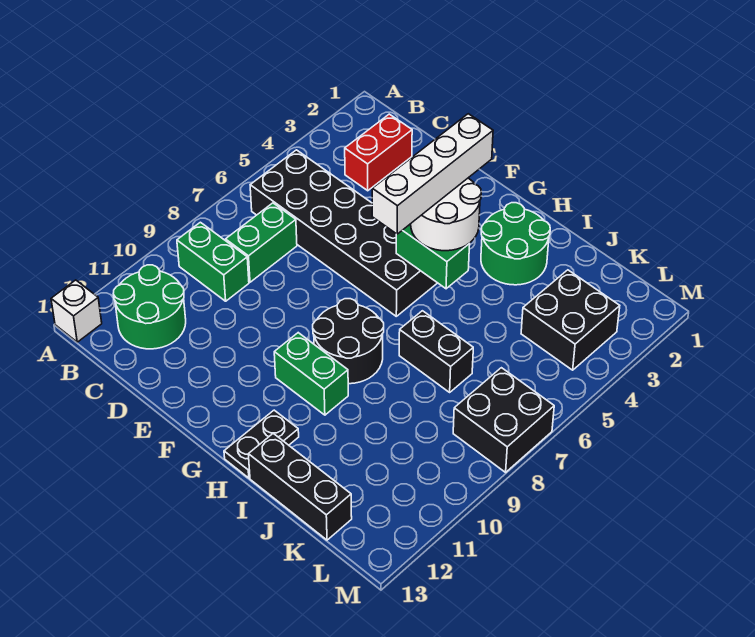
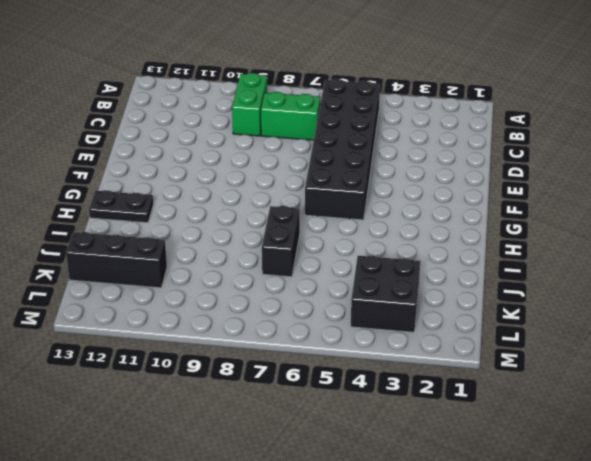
black 1x3 brick [66,232,167,288] -> black 1x3 brick turned to [248,433,352,540]
none -> white 1x1 brick [51,280,102,342]
none -> green 2x2 round brick [113,265,186,349]
none -> red 1x2 brick [345,114,412,191]

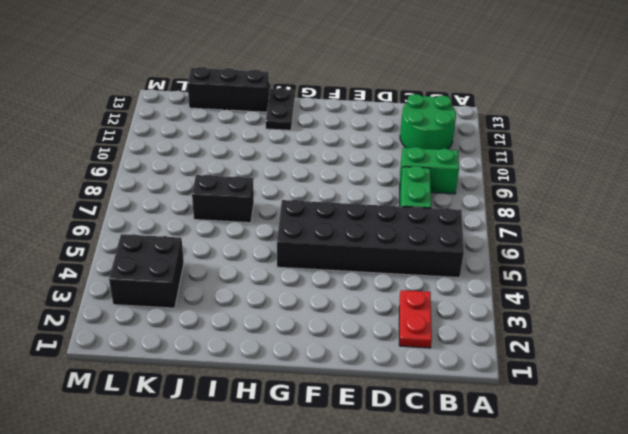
red 1x2 plate [399,290,432,348] -> red 1x2 brick [345,114,412,191]
none -> white 1x1 brick [51,280,102,342]
none -> black 2x2 round brick [313,299,384,384]
none -> green 1x2 brick [274,333,348,415]

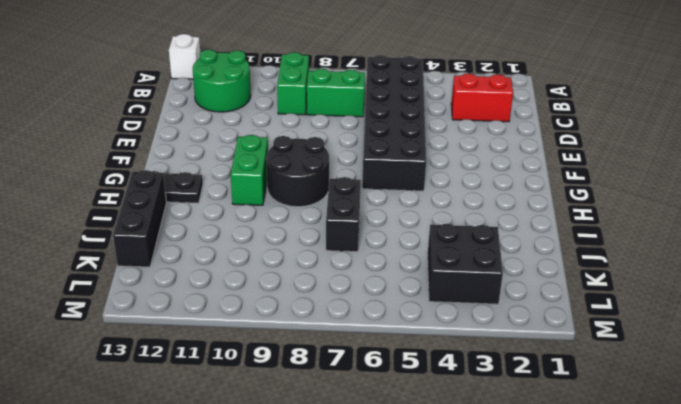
none -> green 2x2 round brick [481,203,550,285]
none -> black 2x2 brick [453,368,554,472]
none -> green 1x2 brick [396,224,470,289]

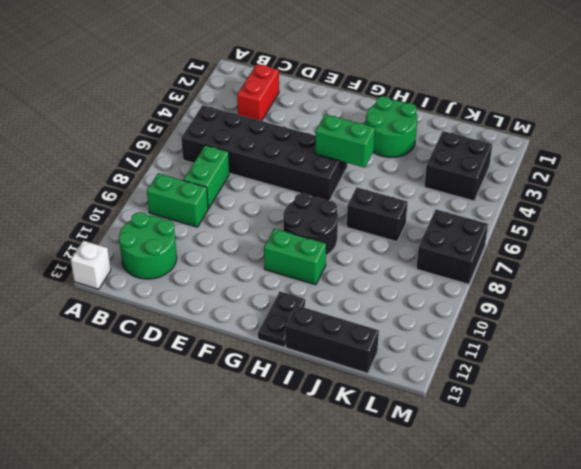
none -> white 2x2 round brick [411,178,481,251]
none -> white 1x4 brick [372,114,493,234]

